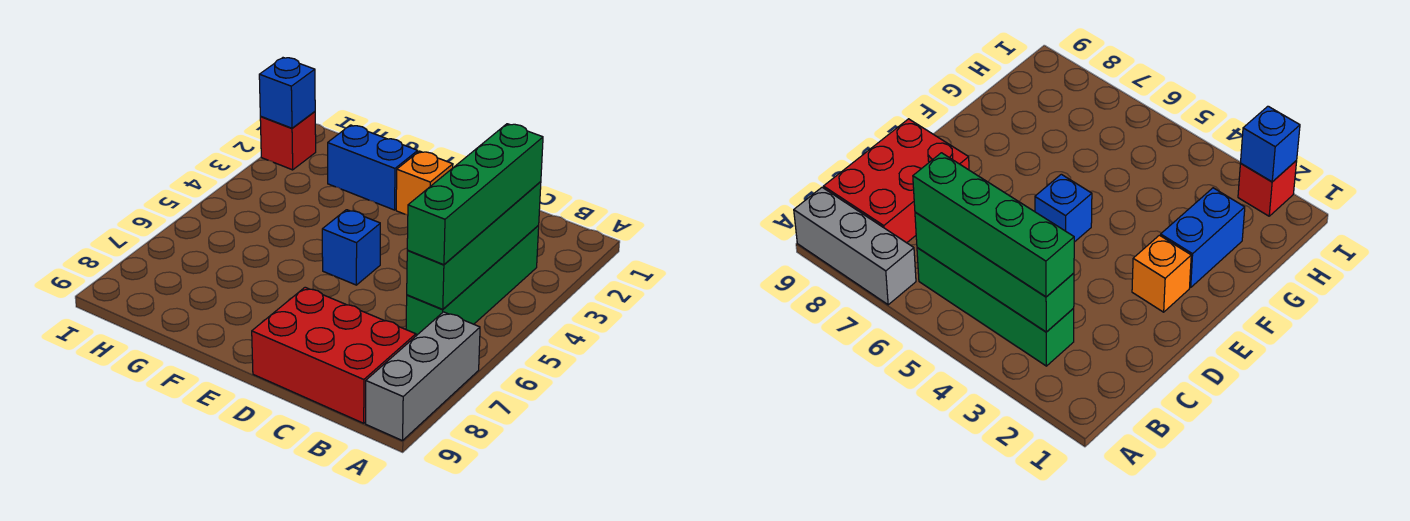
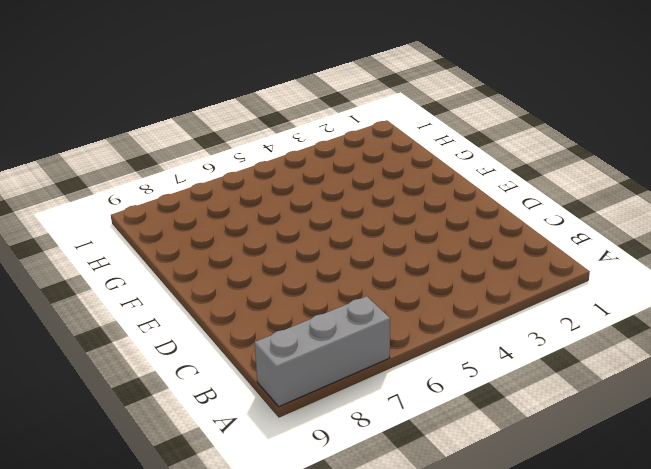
none -> green 1x4 brick [406,226,539,336]
none -> red 2x3 brick [252,287,416,423]

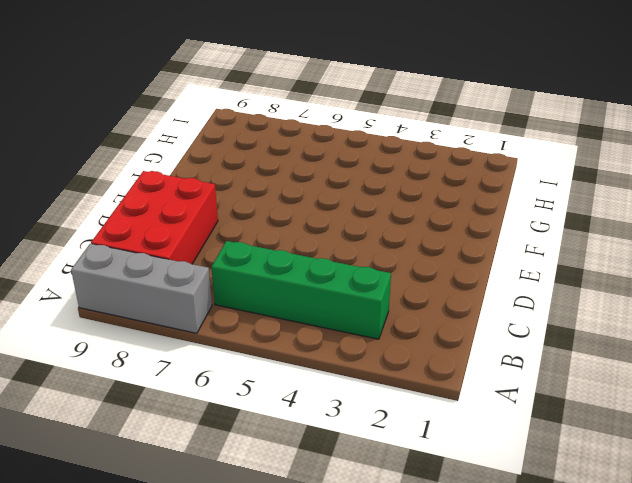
none -> orange 1x1 brick [396,151,453,215]
none -> blue 1x1 brick [322,210,380,285]

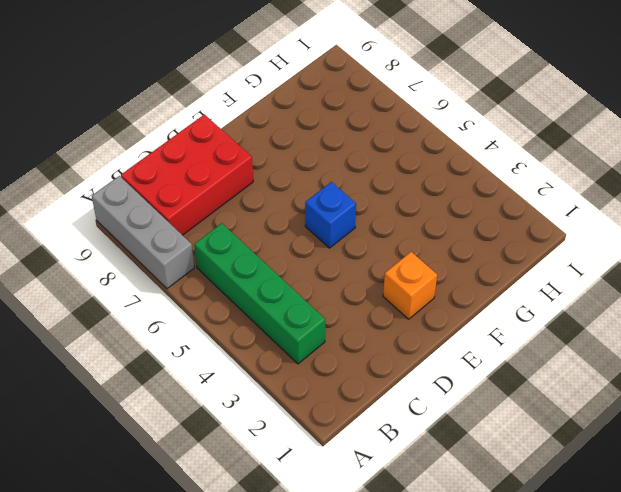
none -> blue 1x2 brick [328,125,418,210]
none -> red 1x1 brick [260,112,316,170]

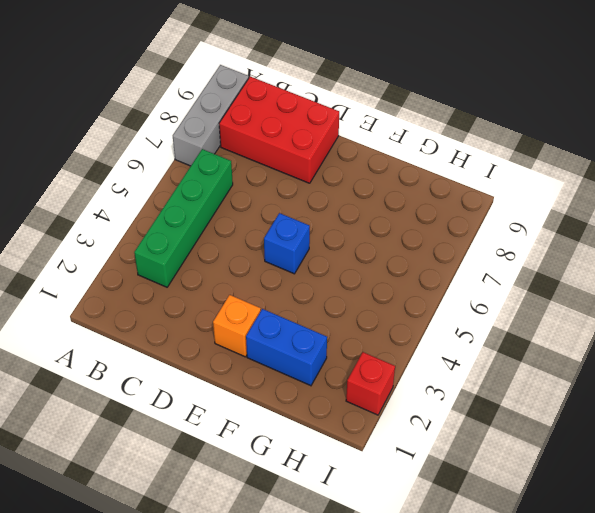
none -> green 1x4 brick [407,182,541,309]
none -> blue 1x1 brick [259,58,315,128]

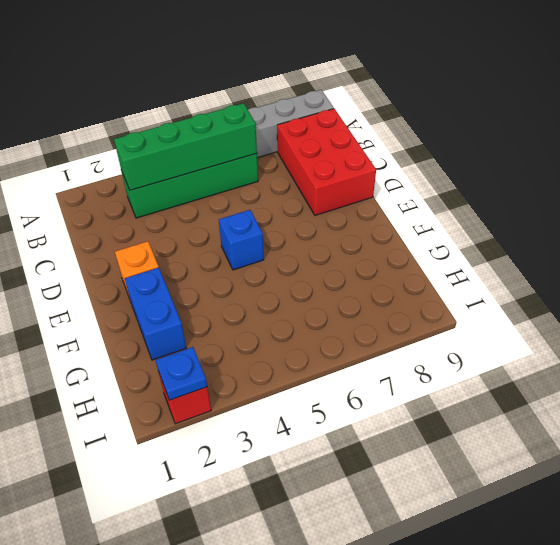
blue 1x1 plate [156,347,207,400] -> blue 1x1 brick [259,58,315,128]
none -> green 1x4 brick [407,124,543,265]

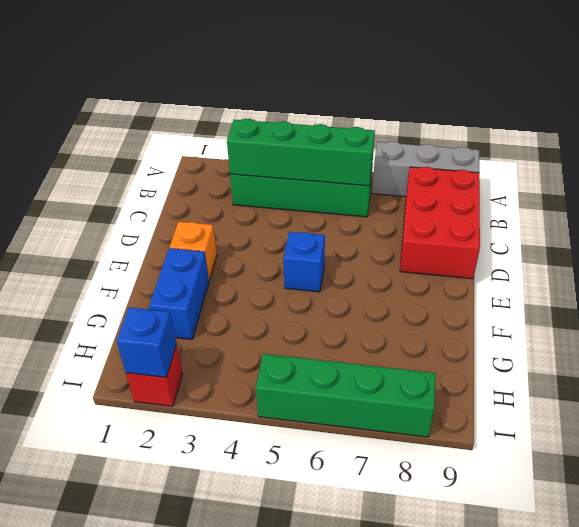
green 1x4 brick [256,354,436,437] -> green 1x4 brick moved to [407,124,543,265]

